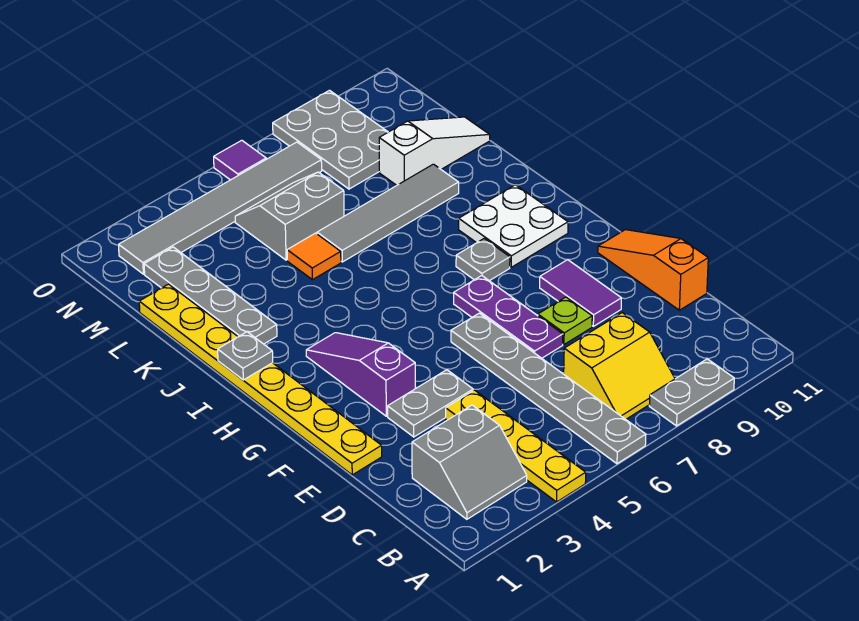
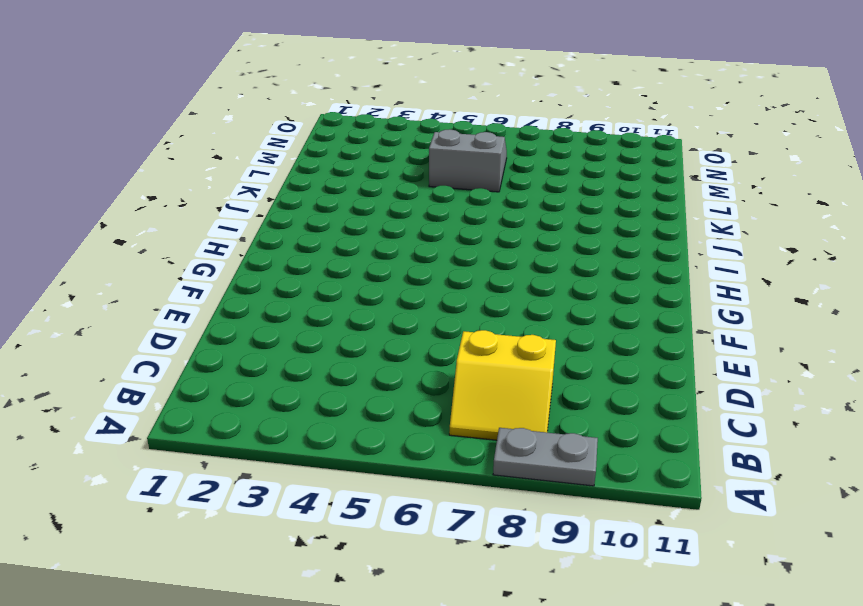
none -> yellow 1x4 plate [446,390,586,502]
none -> grey 1x6 plate [451,313,646,464]
none -> grey 2x2 slope [412,405,527,519]

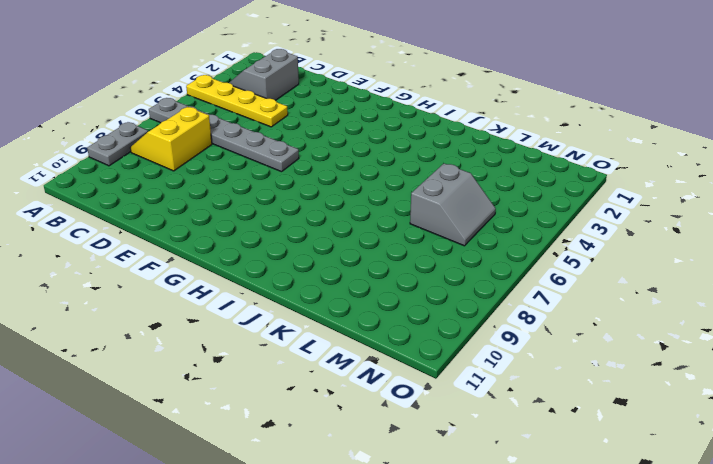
none -> orange 1x3 slope [598,230,708,310]
none -> yellow 1x8 plate [139,284,382,475]
none -> grey 1x2 plate [388,370,473,437]

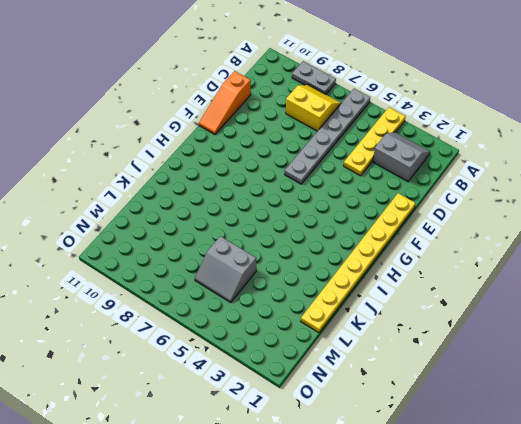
none -> grey 1x2 plate [388,370,473,437]
none -> purple 1x3 plate [454,276,563,358]
none -> lime 1x1 plate [538,297,592,344]

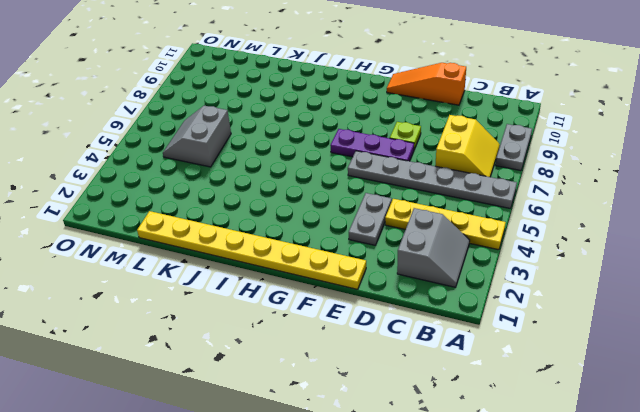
none -> purple 1x2 tile [540,260,621,326]
none -> purple 1x3 slope [306,333,415,416]
none -> grey 1x1 plate [456,239,510,281]

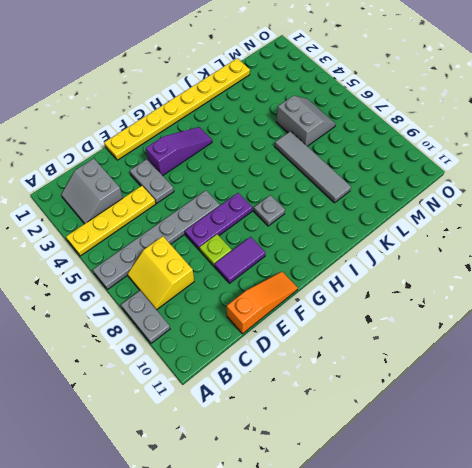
none -> white 2x2 plate [459,185,568,267]
none -> grey 1x4 plate [144,247,277,344]
none -> orange 1x1 tile [287,233,341,280]

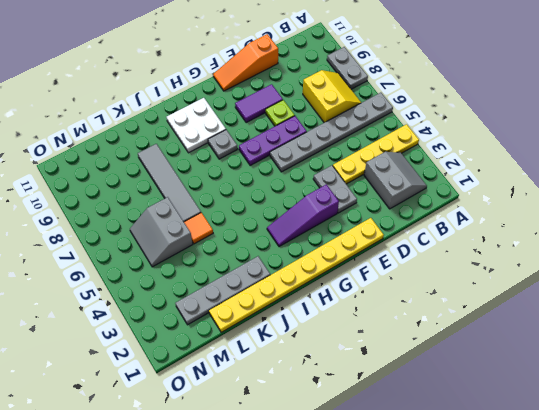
none -> white 1x3 slope [379,117,490,185]
none -> grey 2x3 plate [273,90,388,189]
none -> grey 1x6 tile [119,142,322,274]

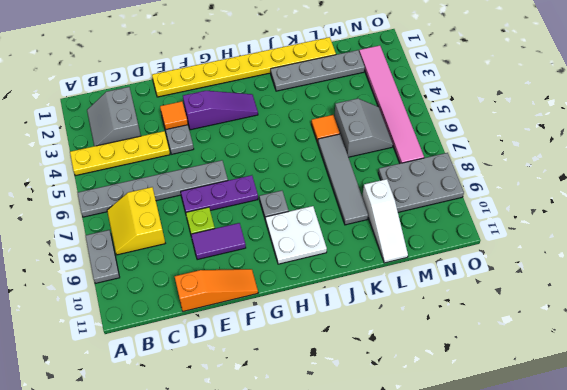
orange 1x1 tile [160,101,188,130] -> none
pink 1x6 tile [359,45,424,163] -> grey 1x6 tile [119,142,322,274]
none -> purple 1x1 tile [214,140,266,180]
none -> grey 1x1 plate [218,332,273,380]

